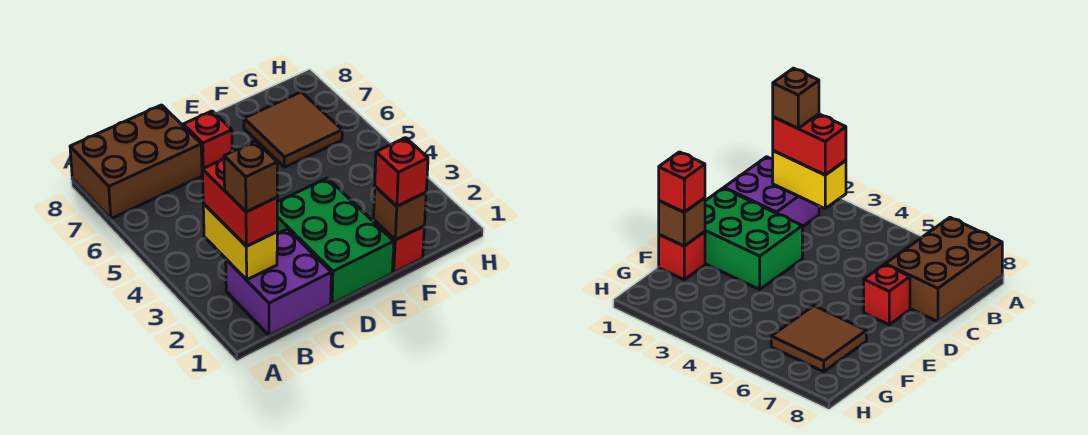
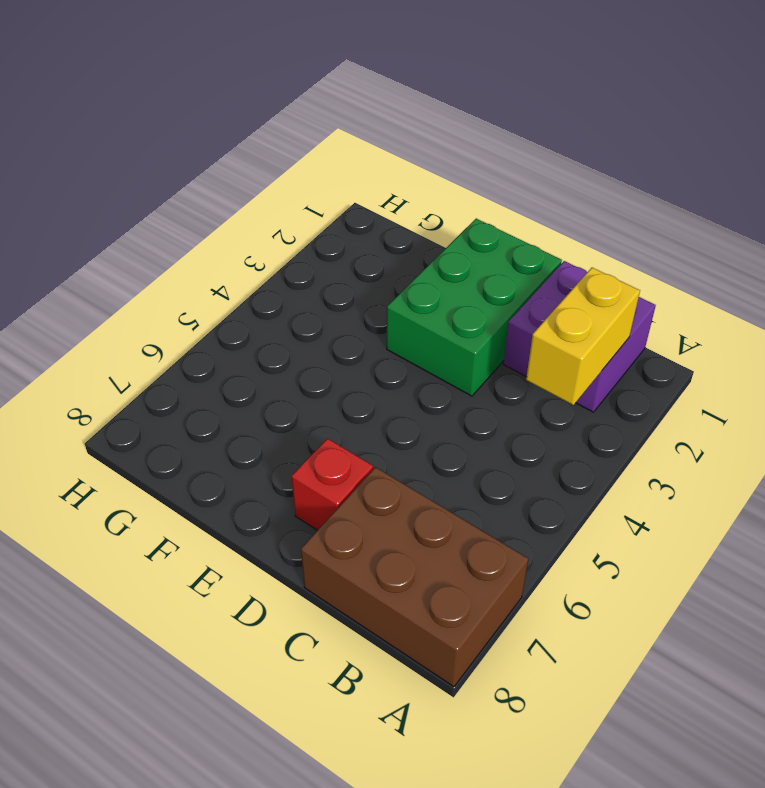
none -> red 1x1 brick [373,220,424,273]
none -> brown 2x2 tile [244,92,342,167]

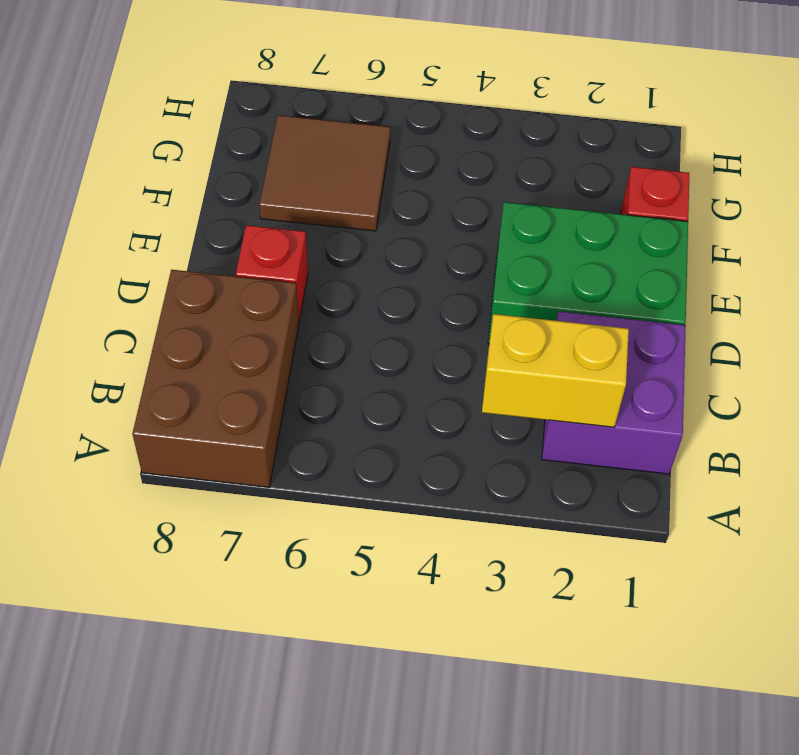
none -> brown 1x1 brick [374,186,426,240]
none -> red 1x2 brick [202,159,277,246]

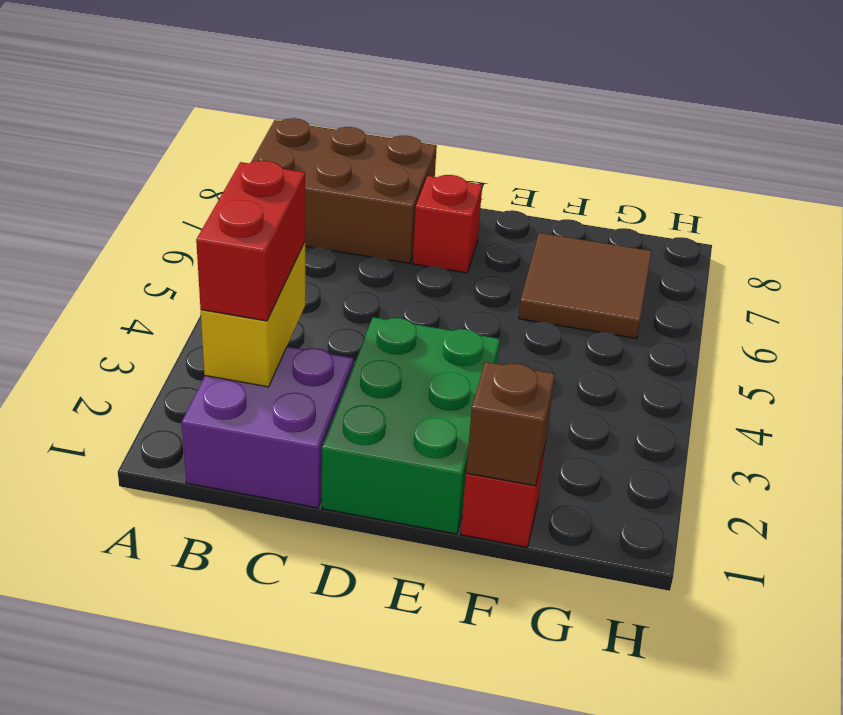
none -> red 1x1 brick [375,138,428,206]
none -> brown 1x1 brick [224,141,277,212]

